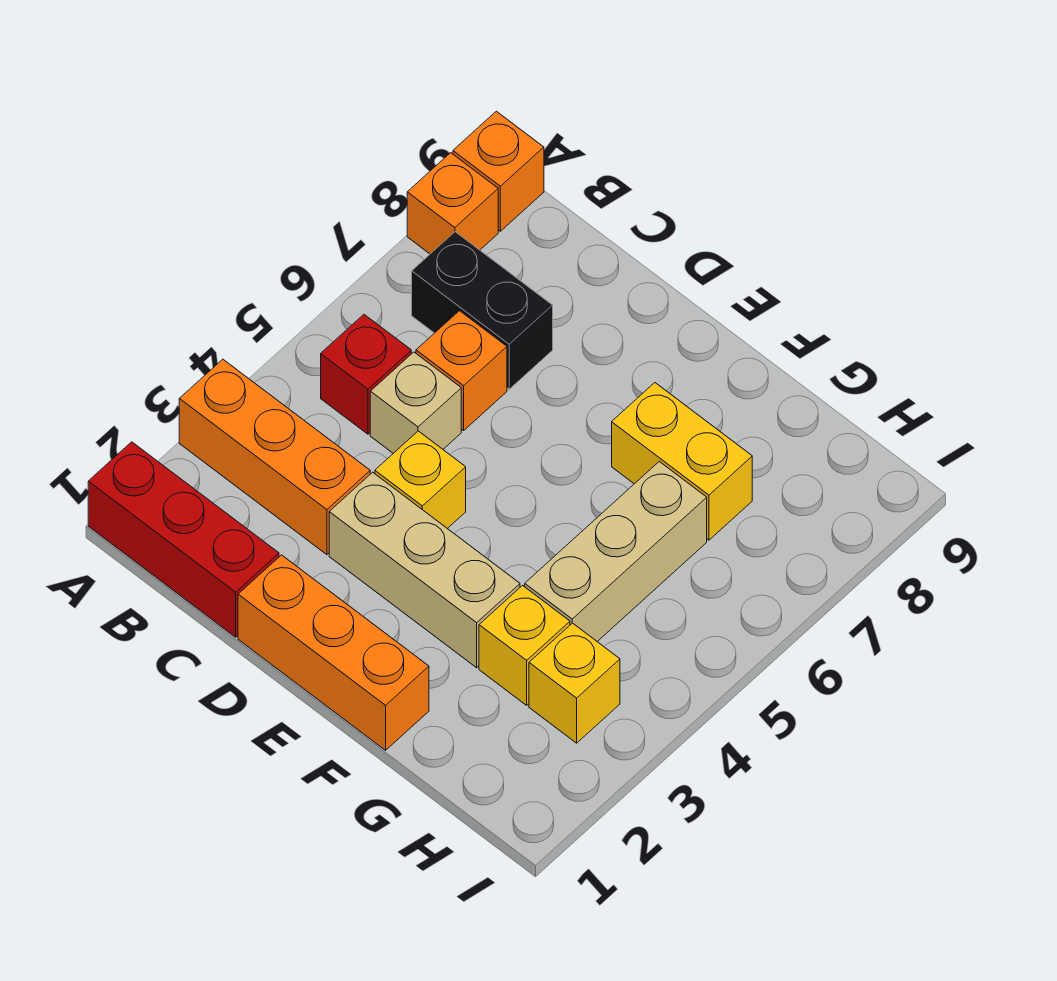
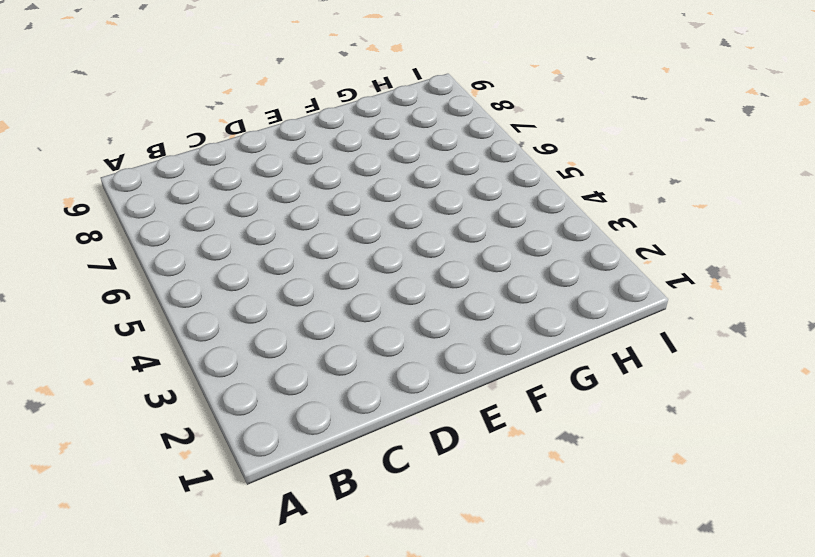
none -> red 1x3 brick [88,442,279,637]
none -> orange 1x3 brick [179,359,370,555]
none -> orange 1x1 brick [407,153,498,254]

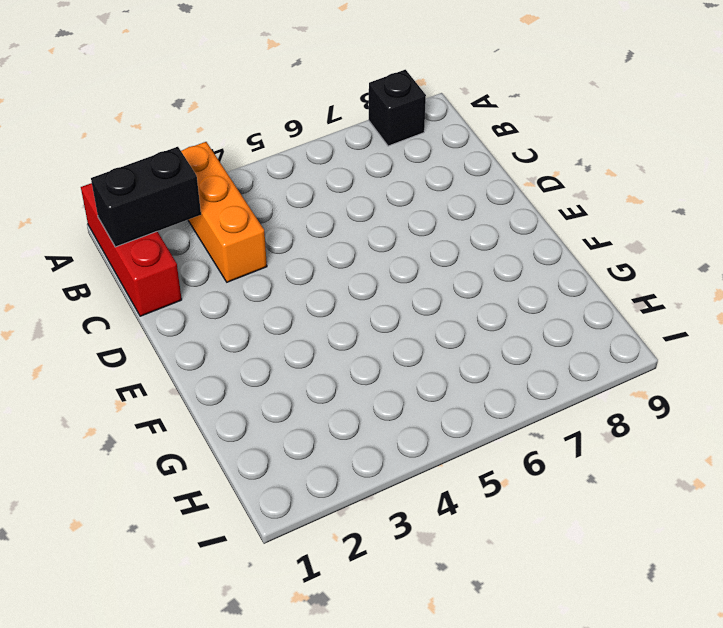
black 1x1 brick [369,70,426,146] -> orange 1x1 brick [407,153,498,254]
black 1x2 brick [91,147,201,247] -> black 1x2 brick turned to [412,232,553,389]
none -> orange 1x1 brick [453,111,544,231]
none -> red 1x1 brick [321,315,411,434]
none -> tan 1x1 brick [370,352,461,453]

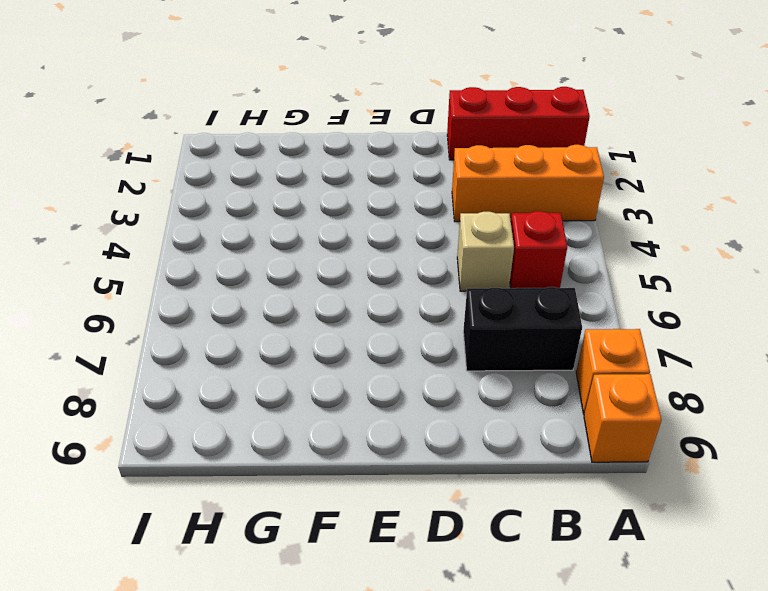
none -> orange 1x1 brick [416,311,507,431]
none -> orange 1x3 brick [238,555,429,750]
none -> tan 1x3 brick [329,472,520,668]

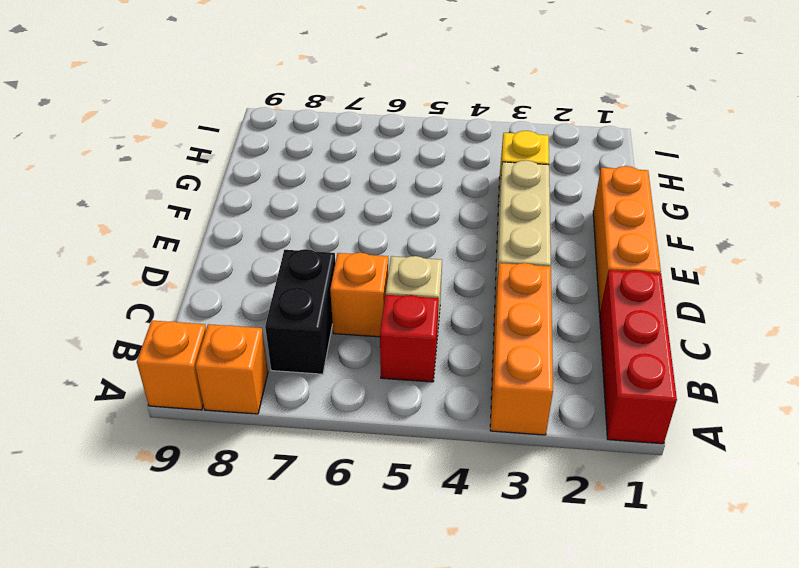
none -> yellow 1x1 brick [375,431,466,529]
none -> yellow 1x2 brick [612,383,752,540]
none -> tan 1x3 brick [525,462,707,641]

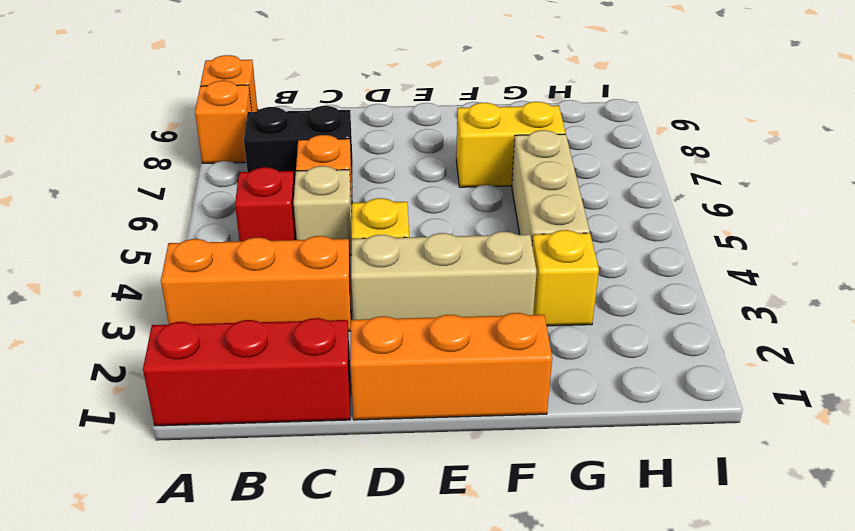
none -> yellow 1x1 brick [529,623,620,743]

